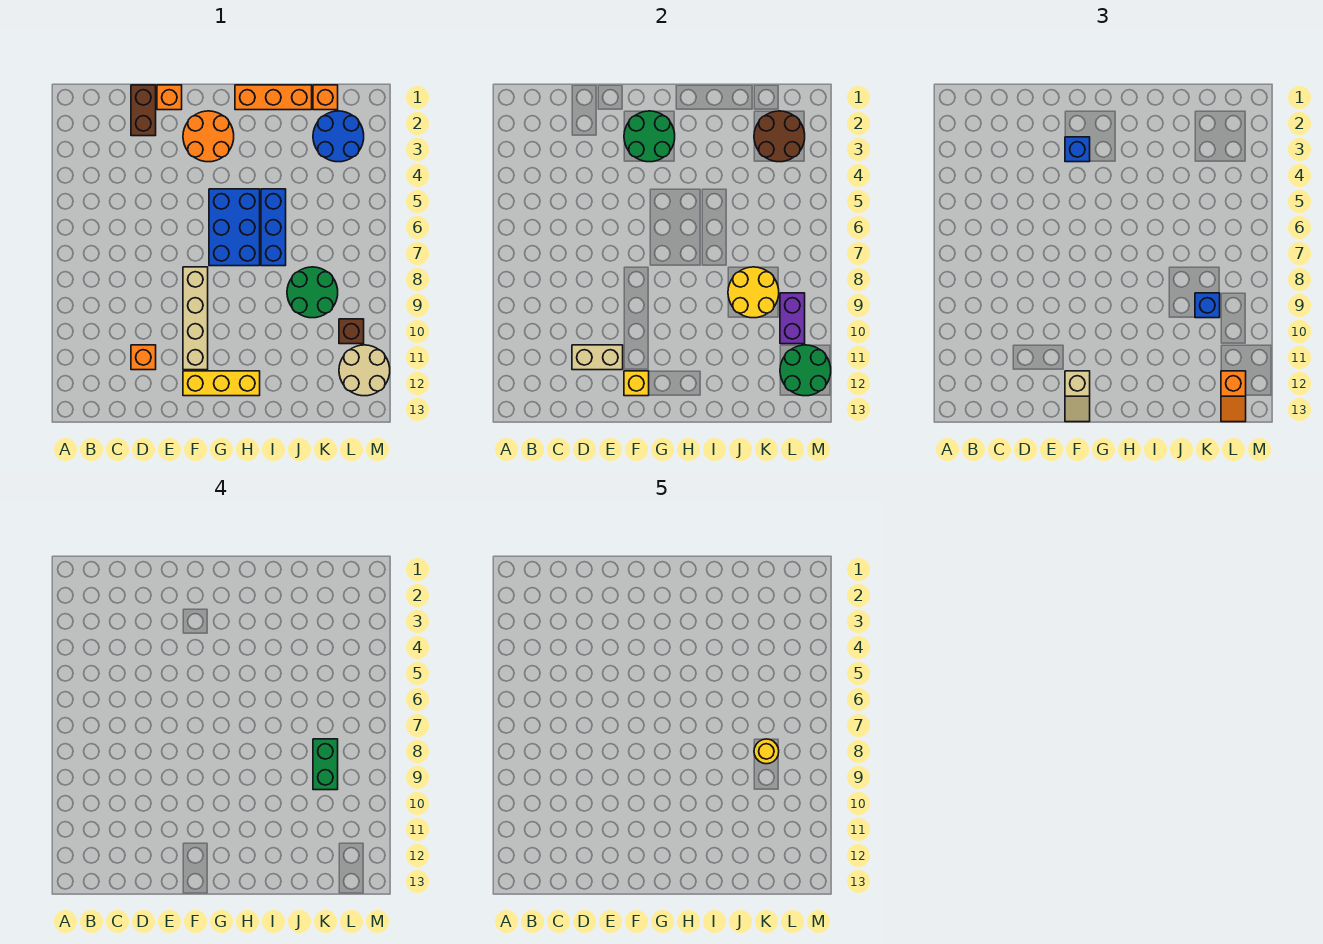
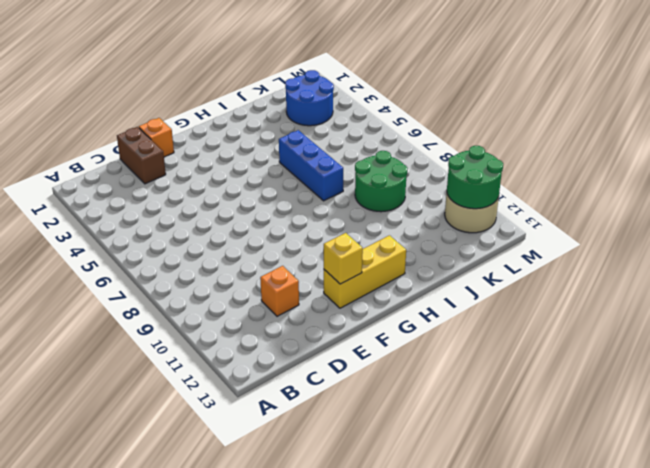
none -> orange 2x2 round brick [183,111,234,162]
none -> tan 1x4 brick [183,267,208,370]
none -> blue 2x3 brick [209,189,260,266]

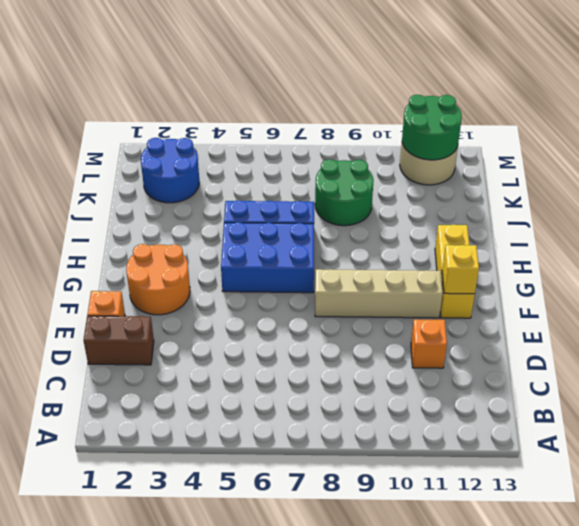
none -> orange 1x3 brick [235,85,312,110]
none -> orange 1x1 brick [313,85,338,110]
none -> brown 1x1 brick [339,319,364,344]

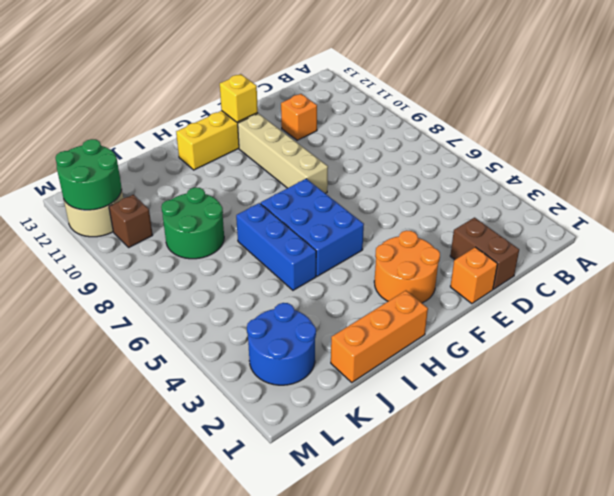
none -> orange 1x1 brick [313,85,338,110]
none -> tan 1x2 brick [572,345,623,370]
none -> green 2x2 round brick [624,111,675,162]

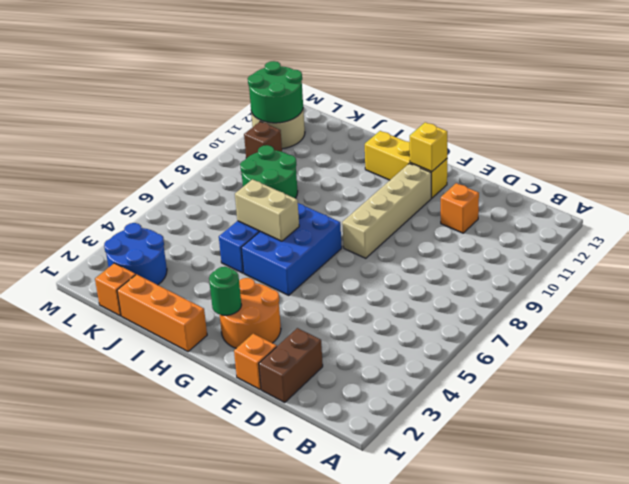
green 1x1 round brick [209,267,241,315] -> green 2x2 round brick [624,111,675,162]
tan 1x2 brick [235,179,299,241] -> tan 1x2 brick moved to [572,345,623,370]
none -> yellow 2x2 round brick [728,267,779,318]
none -> brown 2x2 round brick [754,111,805,162]
none -> purple 1x2 brick [780,293,805,344]

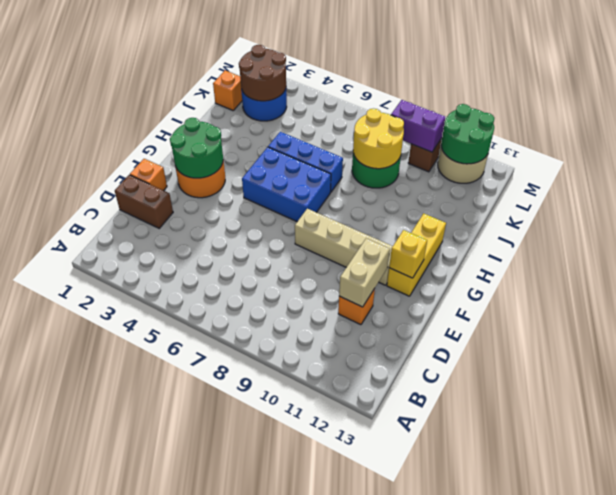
none -> orange 1x3 brick [235,85,312,110]
none -> blue 1x1 brick [1065,137,1090,162]
none -> tan 1x2 slope [1065,371,1090,422]

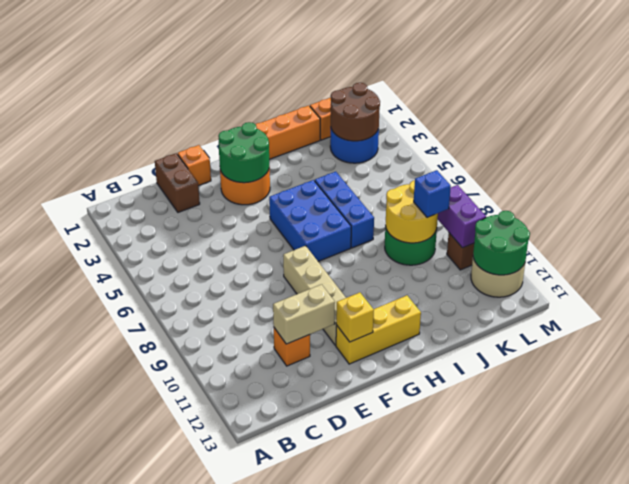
none -> blue 1x1 brick [1065,137,1090,162]
none -> tan 1x2 slope [1065,371,1090,422]
none -> orange 1x2 slope [1221,371,1246,422]

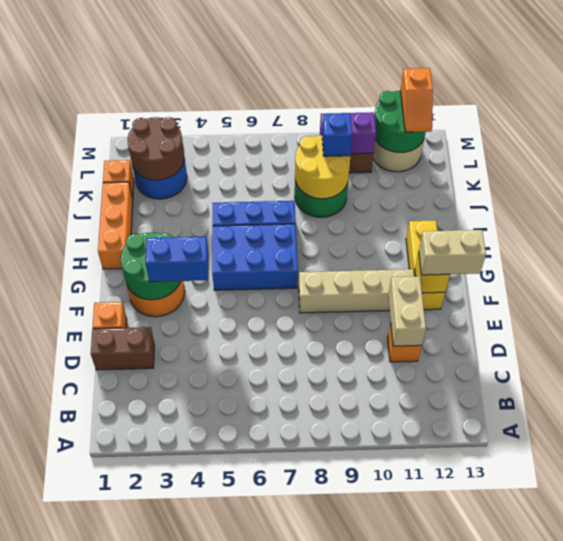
blue 1x2 brick [146,237,209,282] -> blue 1x1 brick [1065,137,1090,162]
tan 1x2 brick [419,230,486,275] -> tan 1x2 slope [1065,371,1090,422]
orange 1x2 slope [400,68,433,132] -> orange 1x2 slope turned to [1221,371,1246,422]
none -> green 1x2 brick [313,739,338,790]
none -> yellow 1x1 round brick [754,739,779,764]

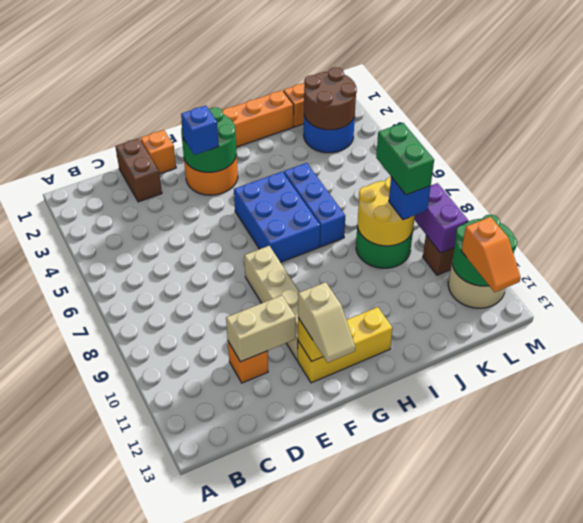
none -> yellow 1x1 round brick [754,739,779,764]

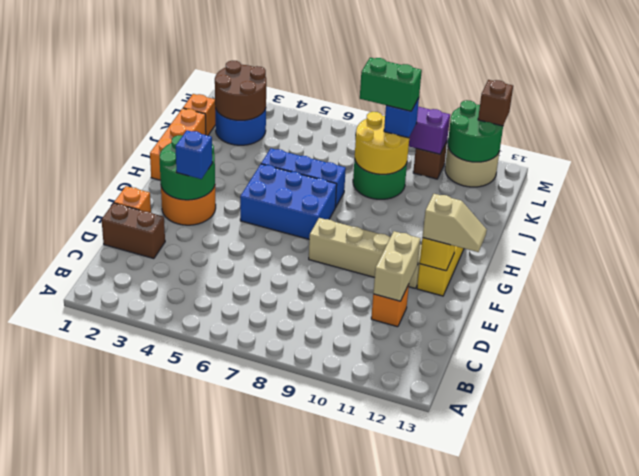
brown 1x1 brick [478,80,513,126] -> none
none -> orange 1x2 slope [1221,371,1246,422]
none -> yellow 1x1 round brick [754,739,779,764]

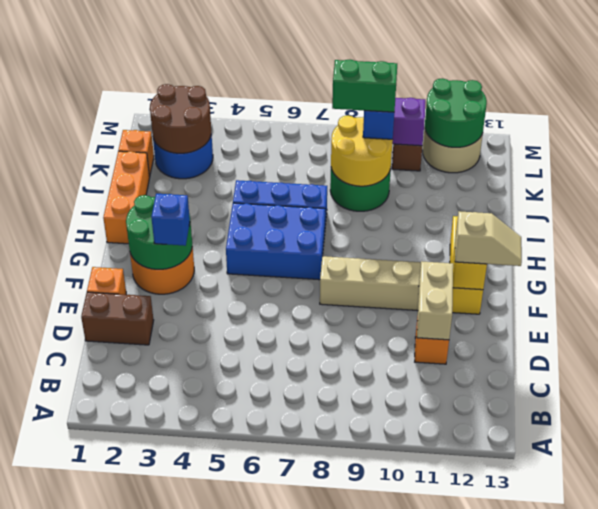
none -> orange 1x2 slope [1221,371,1246,422]
none -> yellow 1x1 round brick [754,739,779,764]

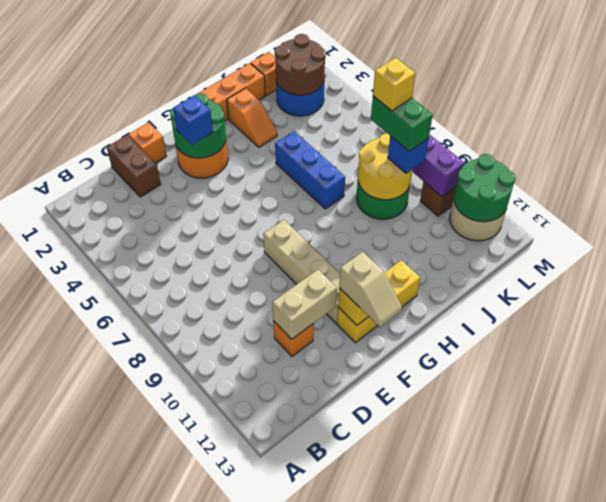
orange 1x2 slope [227,88,277,147] -> orange 1x2 slope moved to [1221,371,1246,422]
yellow 1x1 brick [373,58,415,111] -> yellow 1x1 round brick [754,739,779,764]
none -> blue 2x3 brick [209,189,260,266]

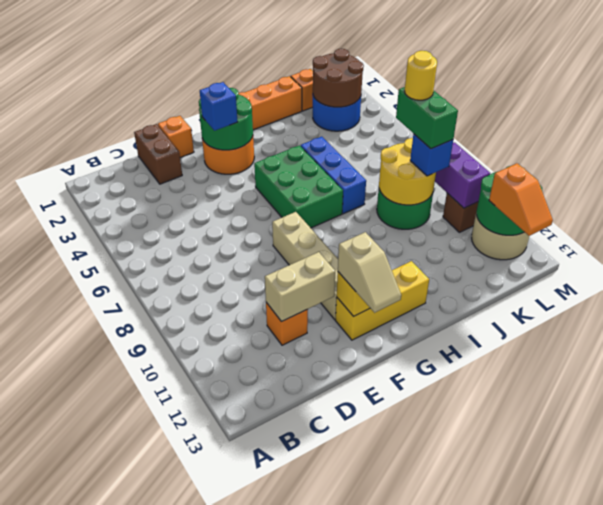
green 2x3 brick [254,145,343,228] -> blue 2x3 brick [209,189,260,266]

